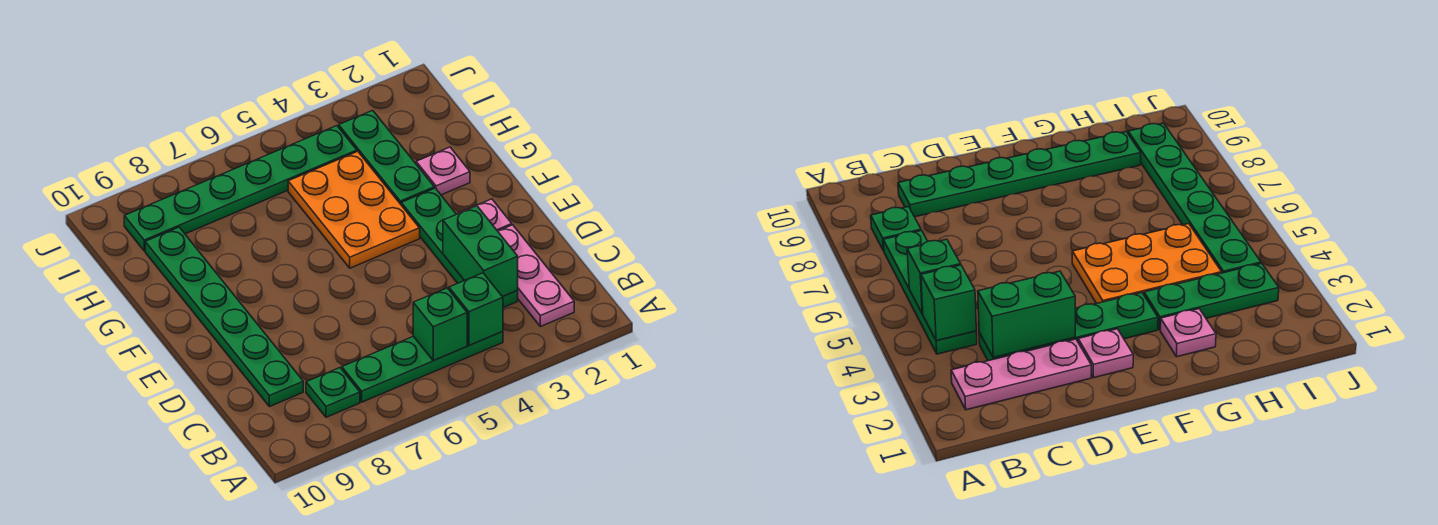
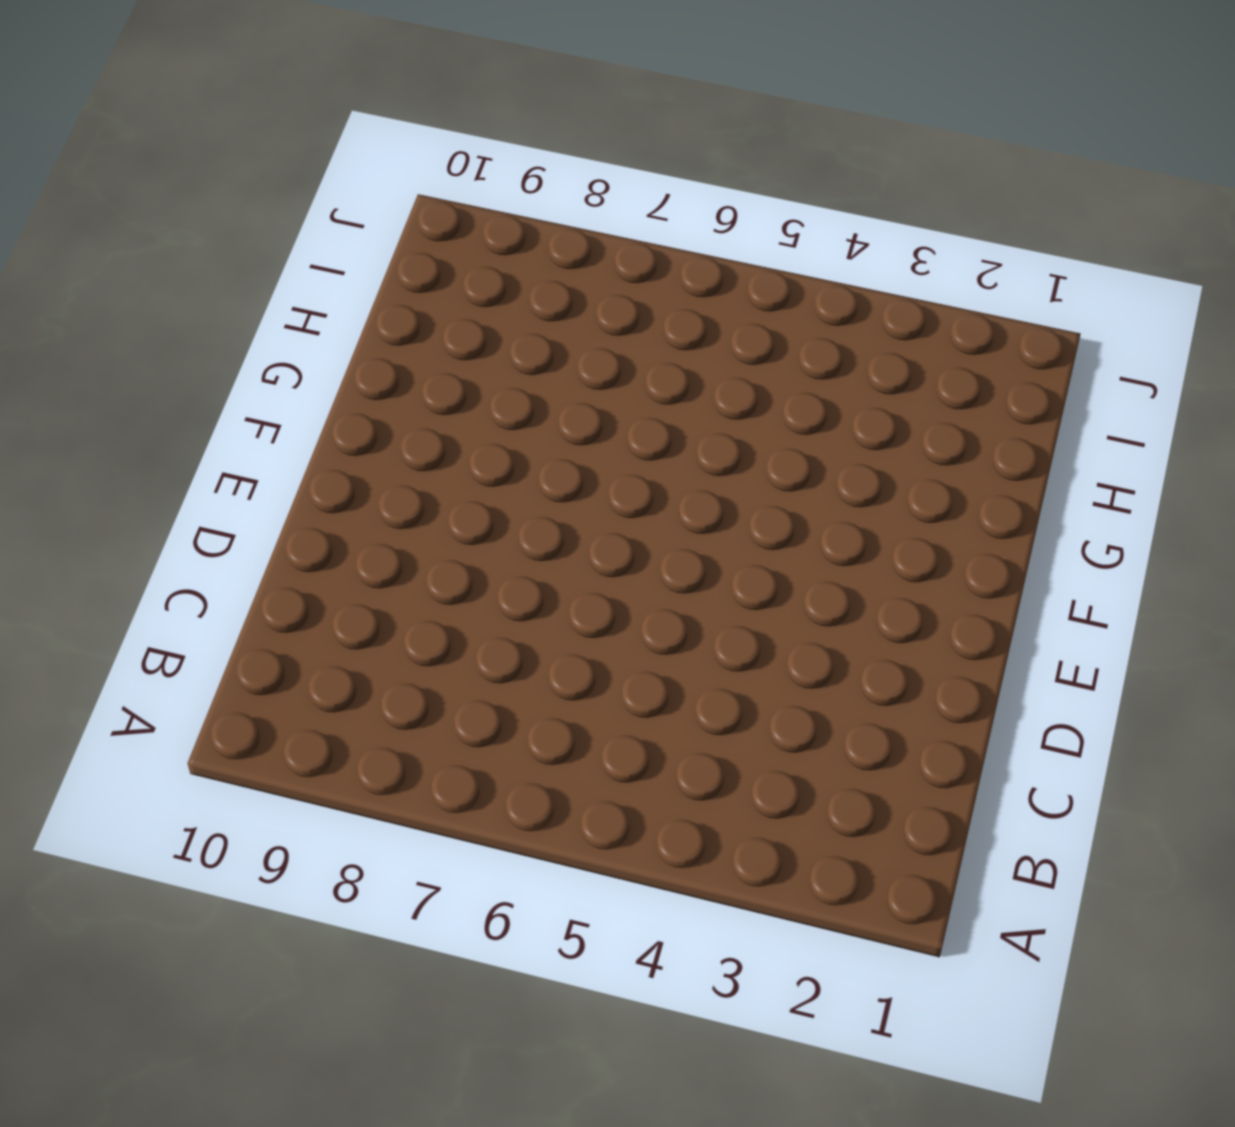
none -> pink 1x3 plate [498,225,574,327]
none -> green 1x4 plate [342,332,503,402]
none -> green 1x1 plate [306,368,360,417]

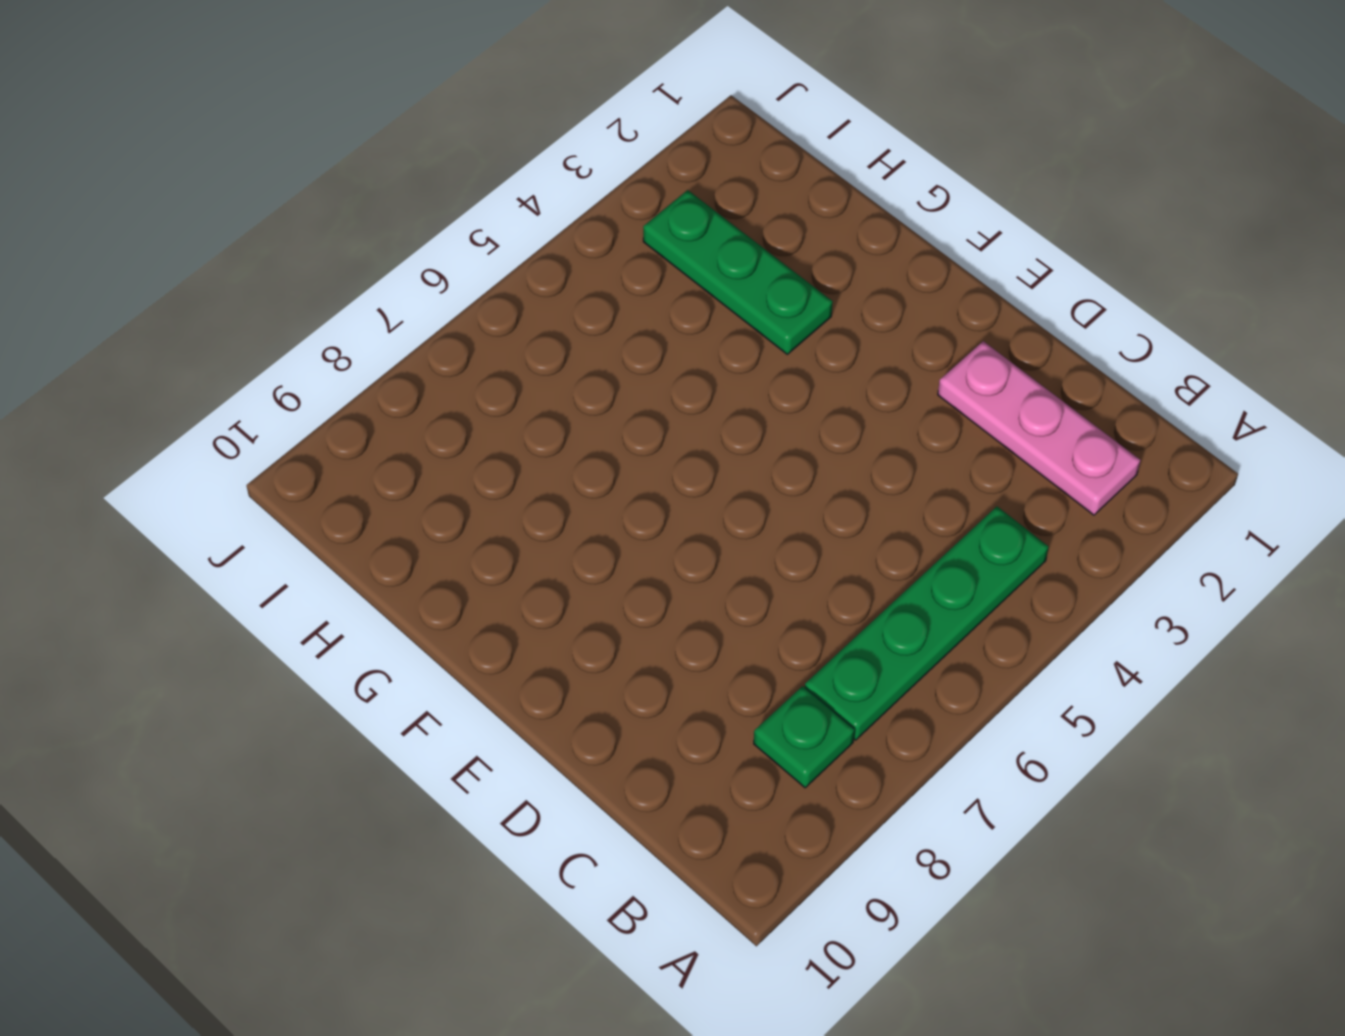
none -> green 1x4 plate [401,188,518,308]
none -> green 1x6 plate [145,227,303,407]
none -> pink 1x1 plate [458,199,512,231]

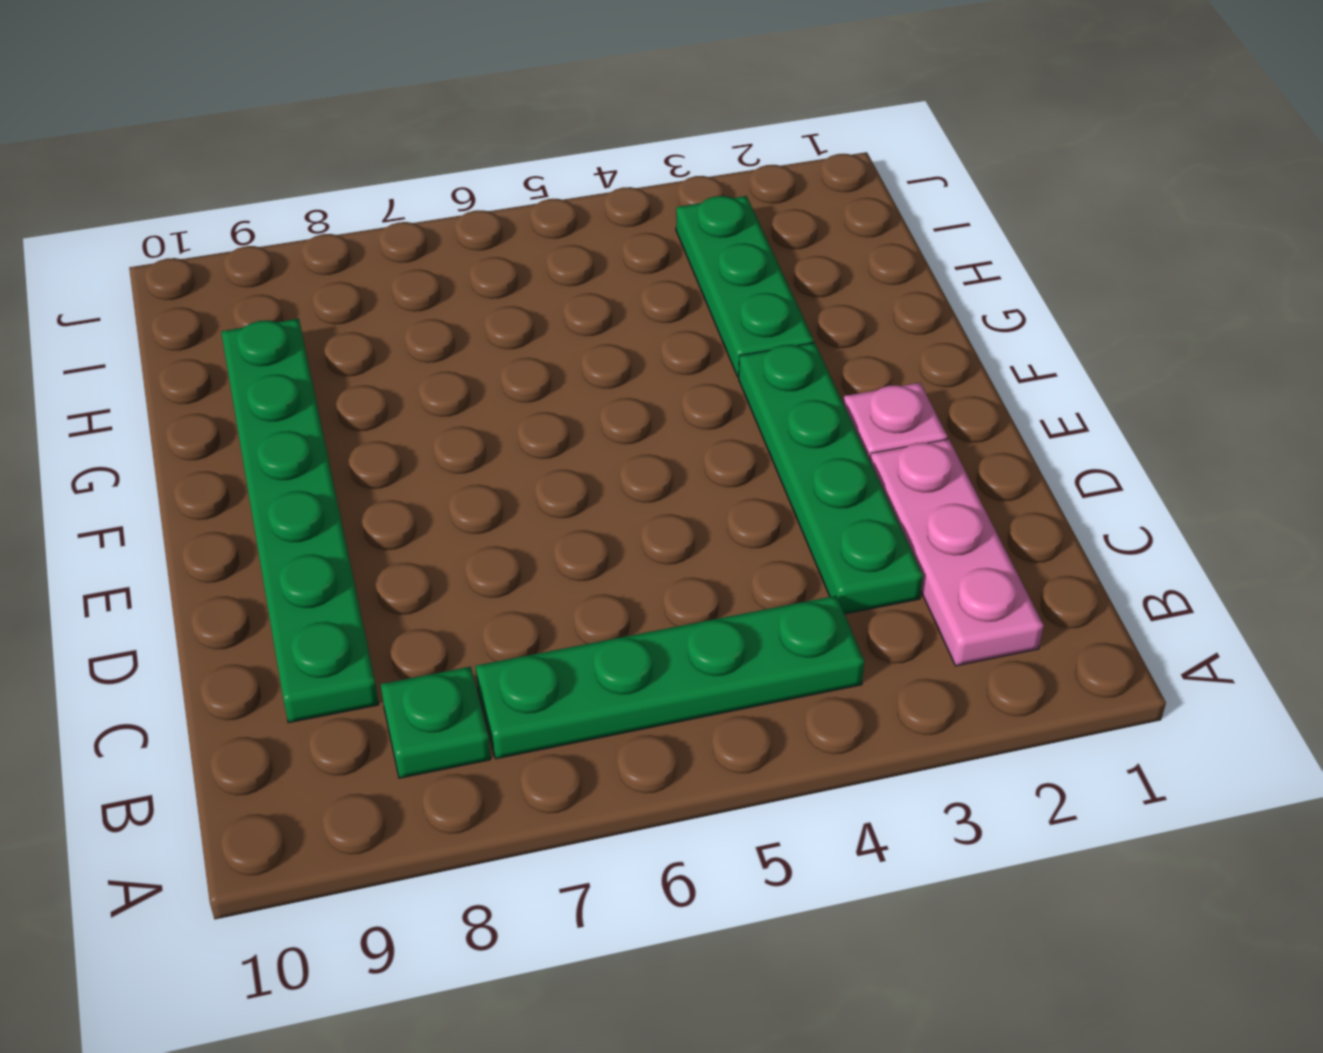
none -> orange 2x3 plate [288,152,420,268]
none -> pink 1x1 plate [416,147,470,195]
none -> green 1x6 plate [124,126,357,251]

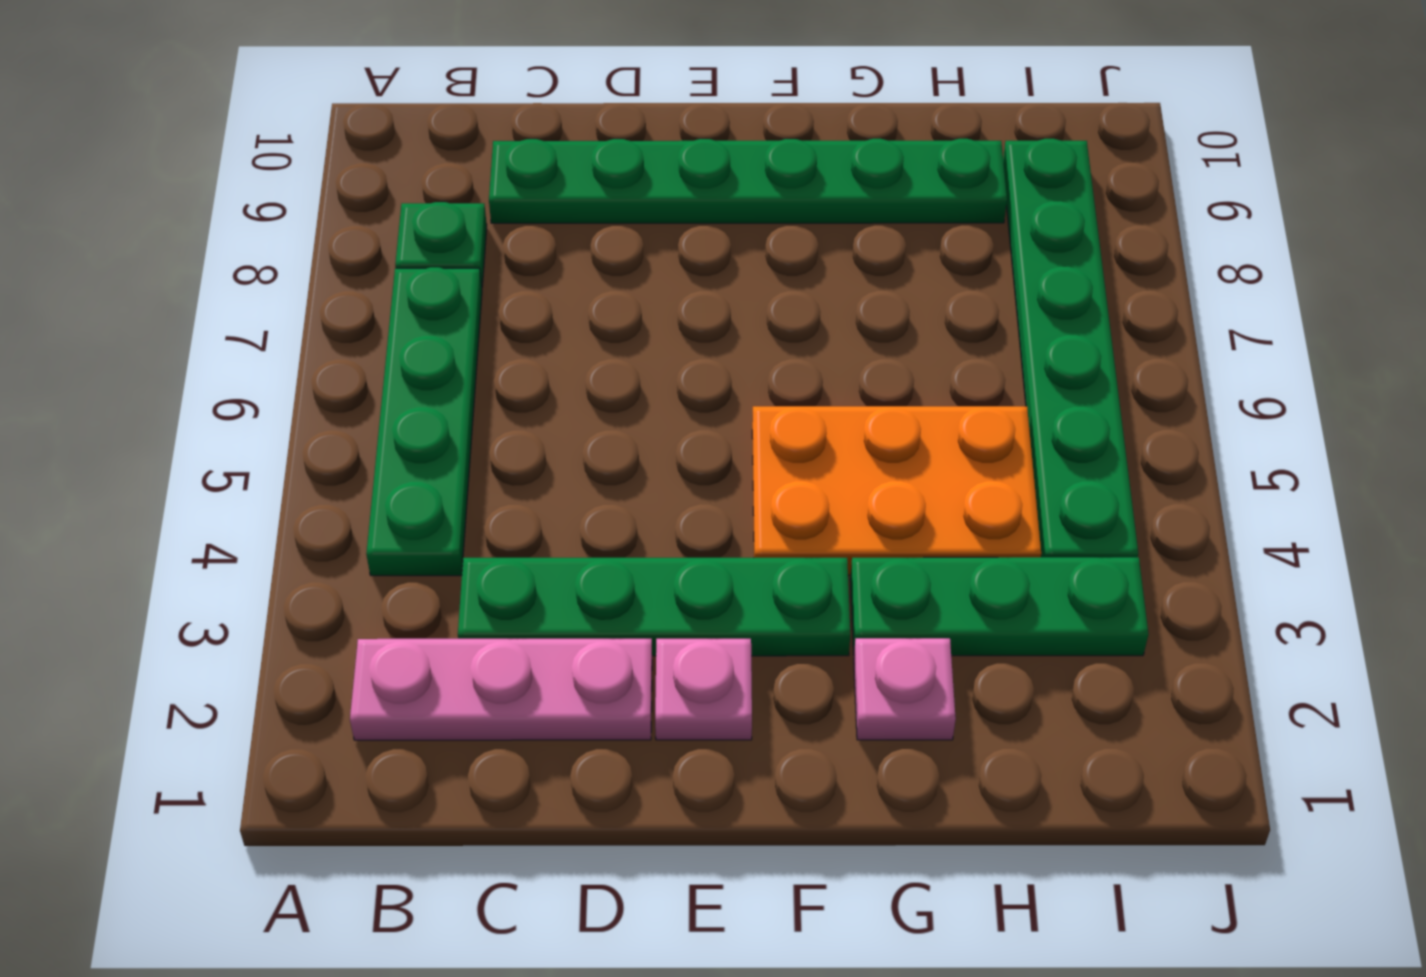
none -> green 1x1 brick [449,273,503,346]
none -> green 1x1 brick [413,288,467,361]
none -> green 1x2 brick [443,206,518,297]

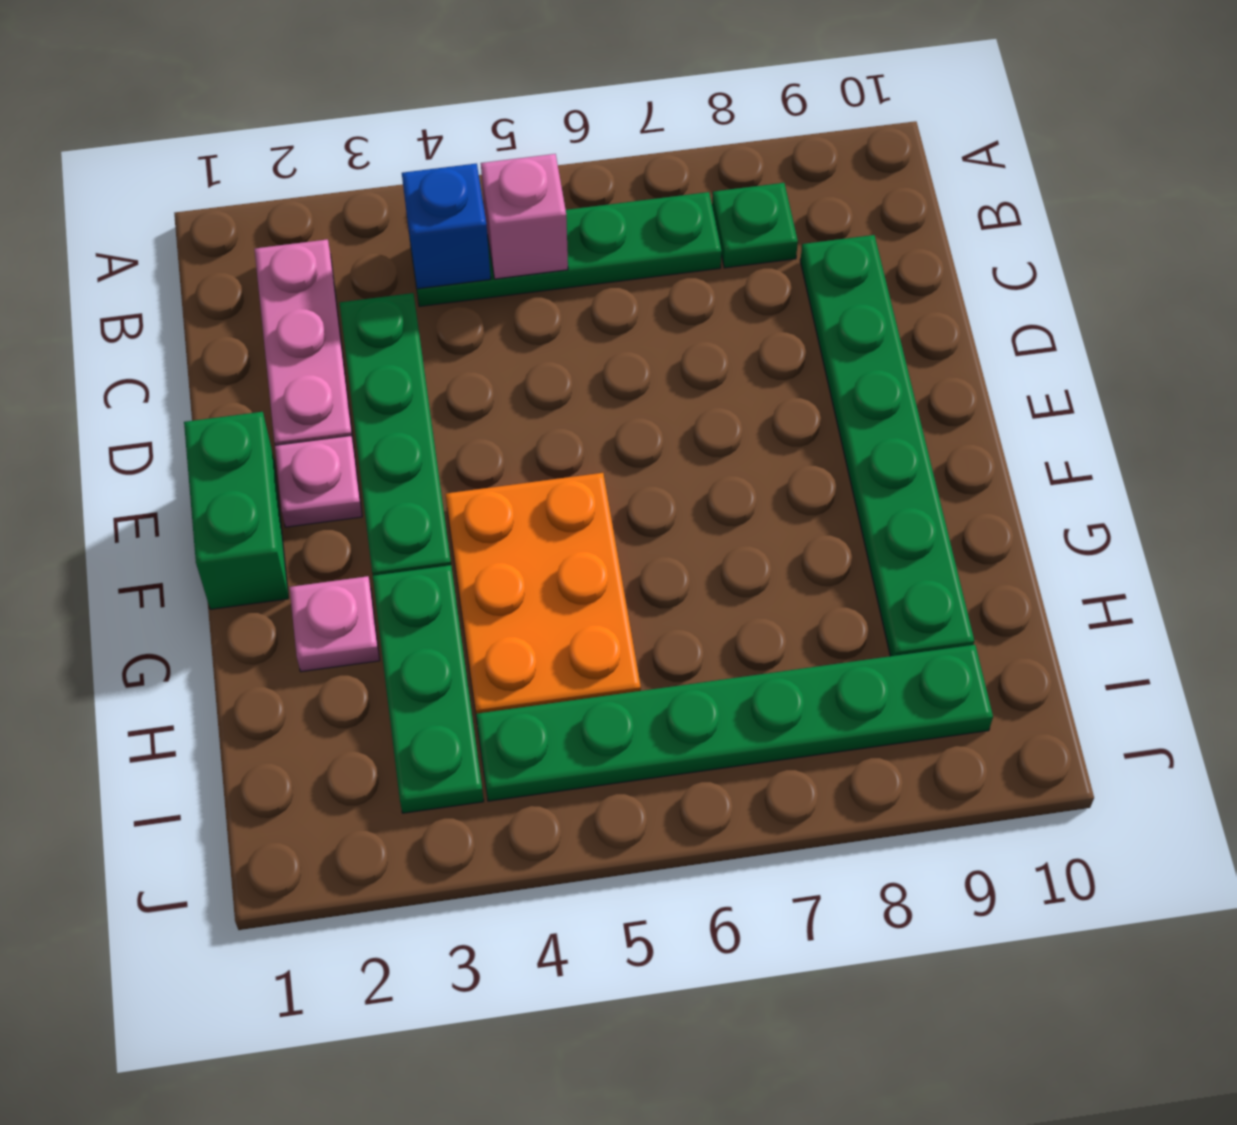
blue 1x1 brick [402,163,491,289] -> green 1x1 brick [449,273,503,346]
pink 1x1 brick [481,154,568,279] -> green 1x1 brick [413,288,467,361]
green 1x2 brick [184,412,289,609] -> green 1x2 brick moved to [443,206,518,297]

